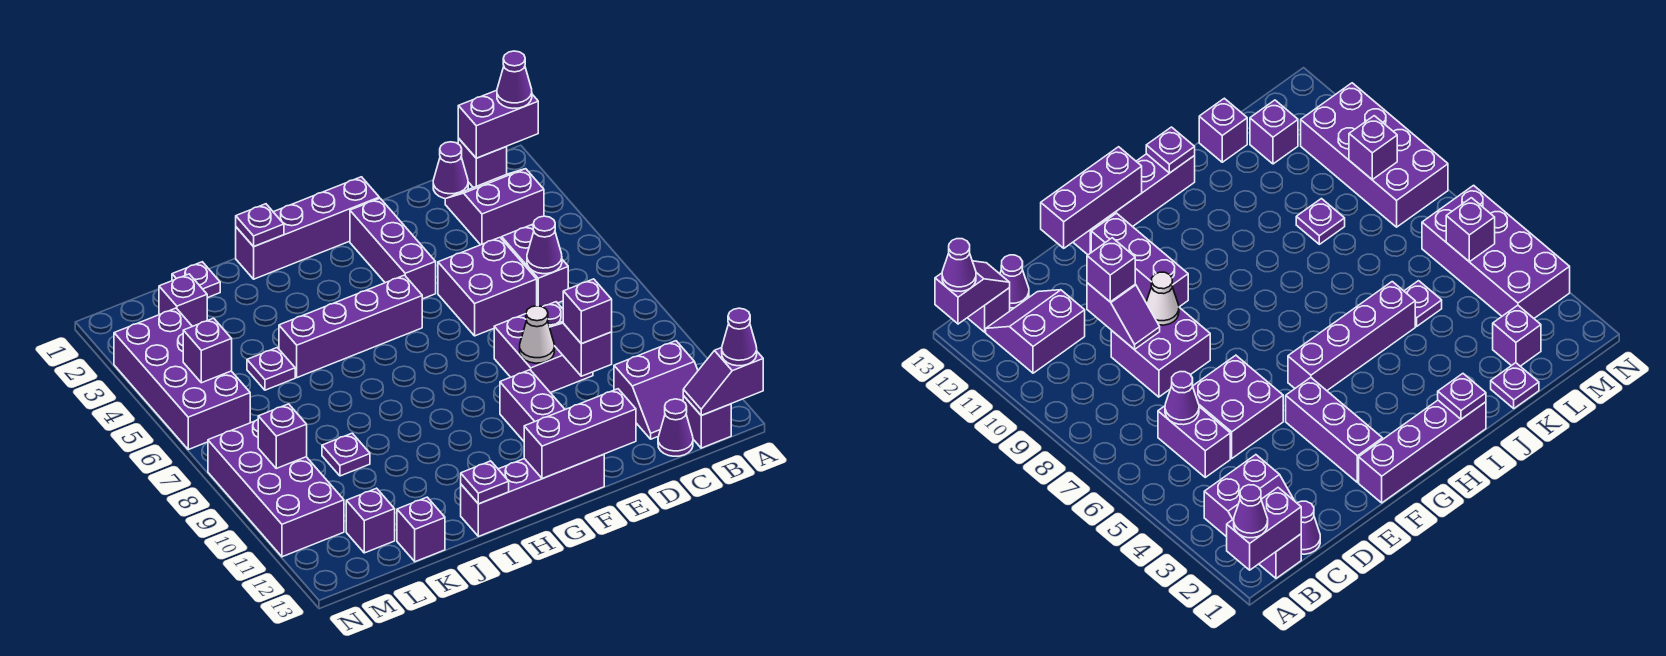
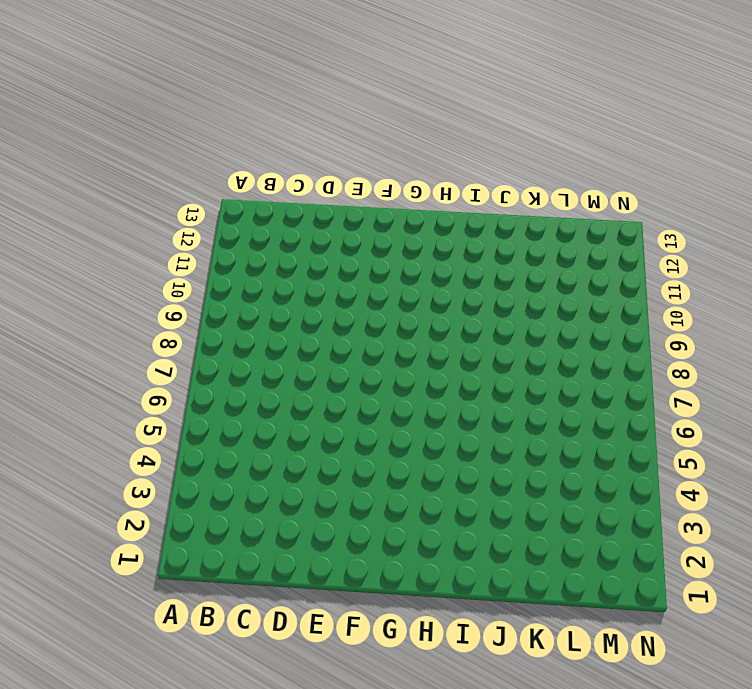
none -> purple 1x1 brick [458,139,507,188]
none -> purple 2x2 slope [445,169,544,245]
none -> purple 2x2 slope [614,341,698,439]
none -> purple 1x1 brick [683,396,731,448]

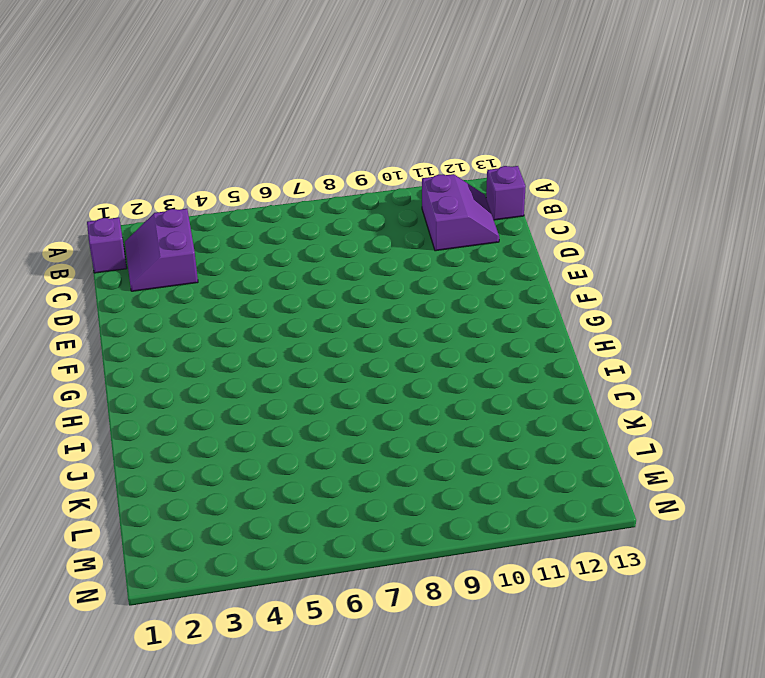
none -> purple 1x1 cone [433,142,468,199]
none -> purple 1x2 brick [502,225,568,307]
none -> purple 1x1 cone [658,399,693,456]
none -> purple 2x2 brick [438,237,537,336]

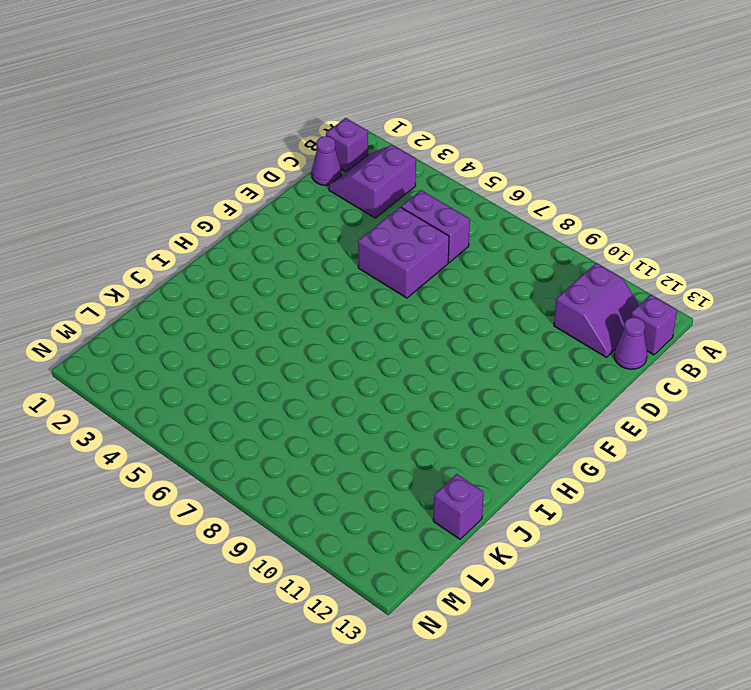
none -> purple 2x2 brick [494,302,593,393]
none -> purple 1x4 brick [236,177,379,279]
none -> purple 1x3 brick [350,198,436,299]
none -> purple 1x3 brick [500,370,565,441]

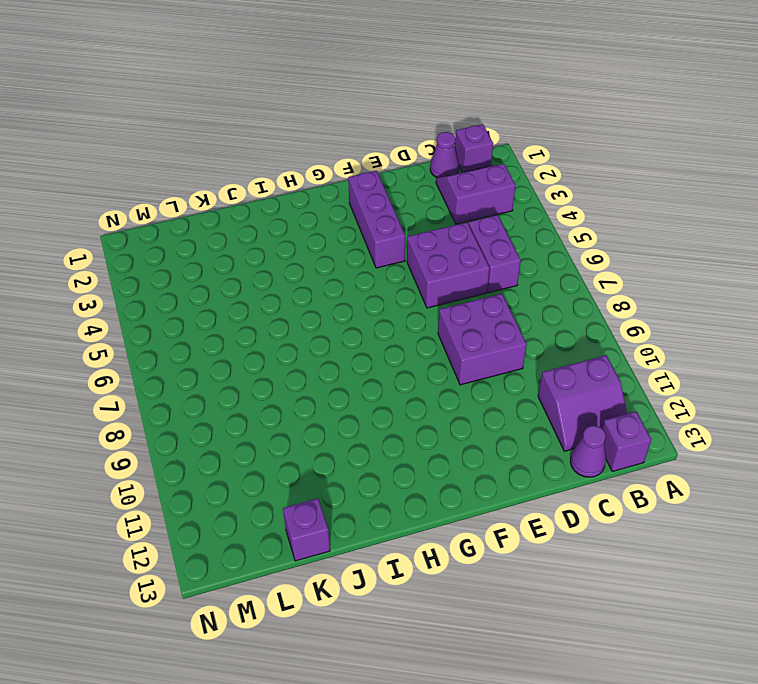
none -> purple 1x4 brick [236,177,379,279]
none -> purple 1x3 brick [500,370,565,441]
none -> purple 1x4 brick [461,454,604,537]
none -> purple 1x4 brick [279,275,422,378]

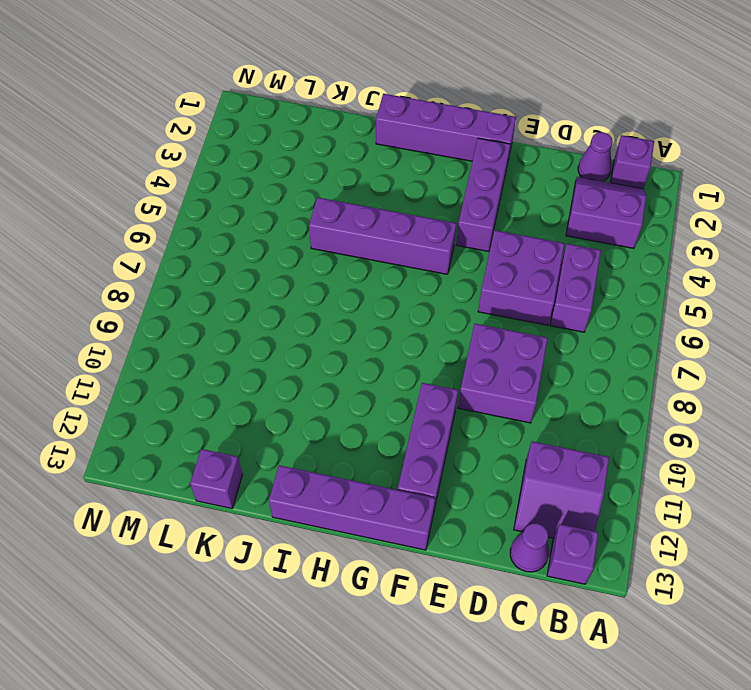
none -> purple 1x1 plate [172,262,220,298]
none -> purple 1x1 plate [247,348,295,390]
none -> purple 1x1 plate [322,433,370,476]
none -> purple 1x1 brick [159,274,207,327]

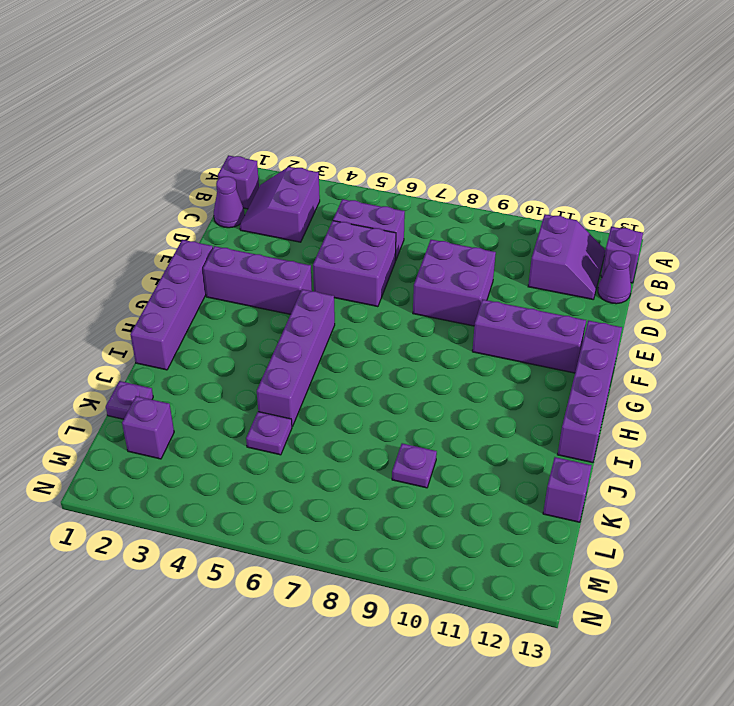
none -> purple 1x1 brick [346,488,395,553]
none -> purple 2x4 brick [114,308,250,450]
none -> purple 2x4 brick [208,420,344,557]
none -> purple 1x2 brick [458,90,538,158]

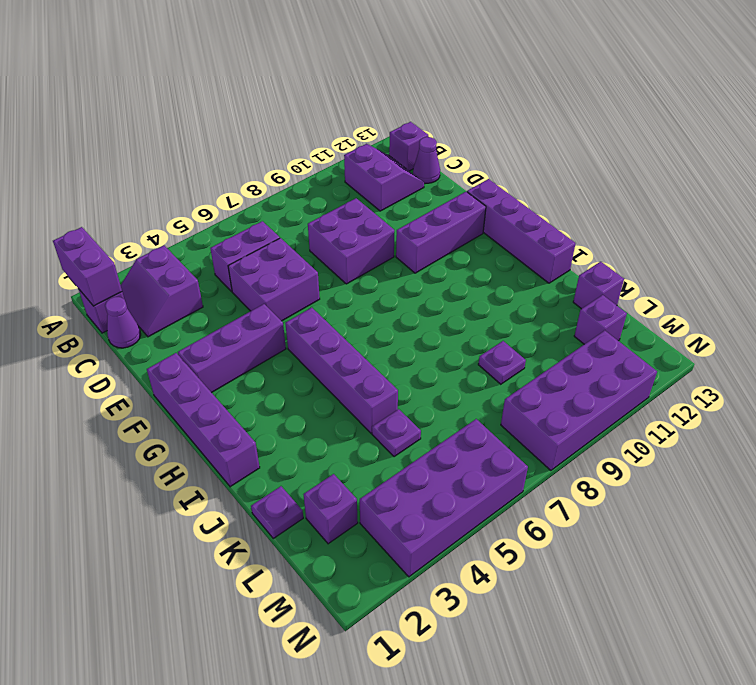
none -> purple 1x2 slope [683,348,763,415]
none -> purple 1x1 cone [527,216,562,274]
none -> purple 1x2 slope [550,322,612,376]
none -> white 1x1 cone [520,306,554,363]

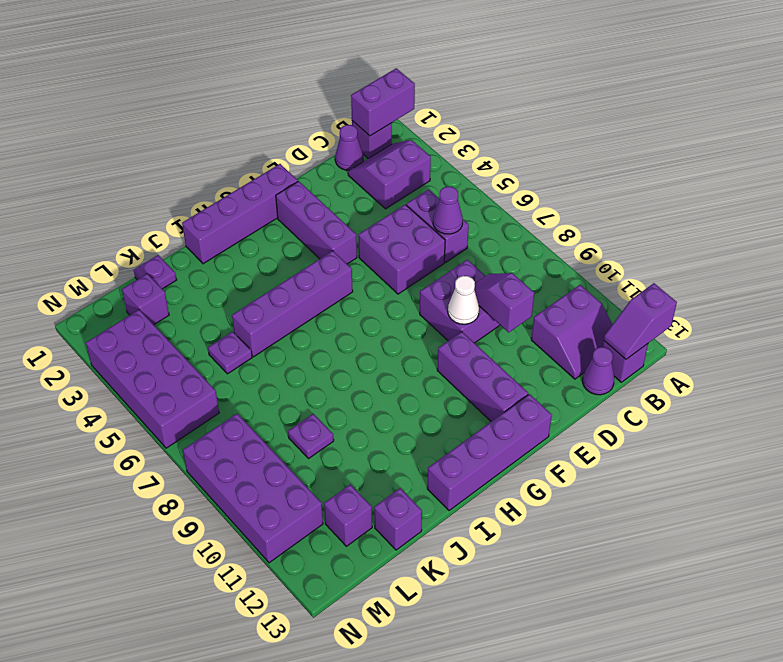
none -> purple 1x3 brick [524,389,636,479]
none -> purple 1x1 plate [236,204,284,247]
none -> purple 1x1 plate [461,461,509,504]
none -> purple 1x1 brick [183,318,232,383]

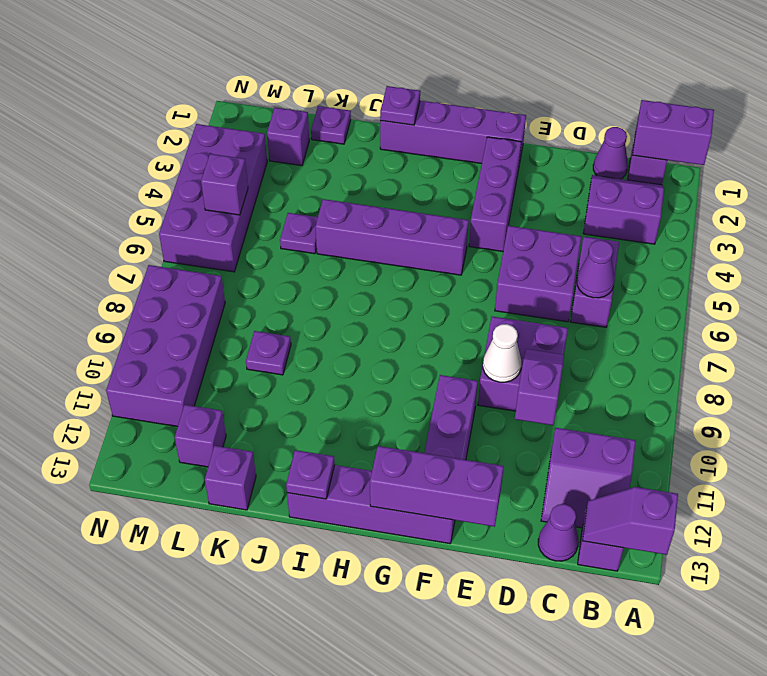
none -> purple 1x1 brick [258,404,307,468]
none -> purple 1x1 cone [497,51,532,108]
none -> purple 1x1 cone [722,308,757,366]
none -> purple 1x1 brick [563,279,612,344]

